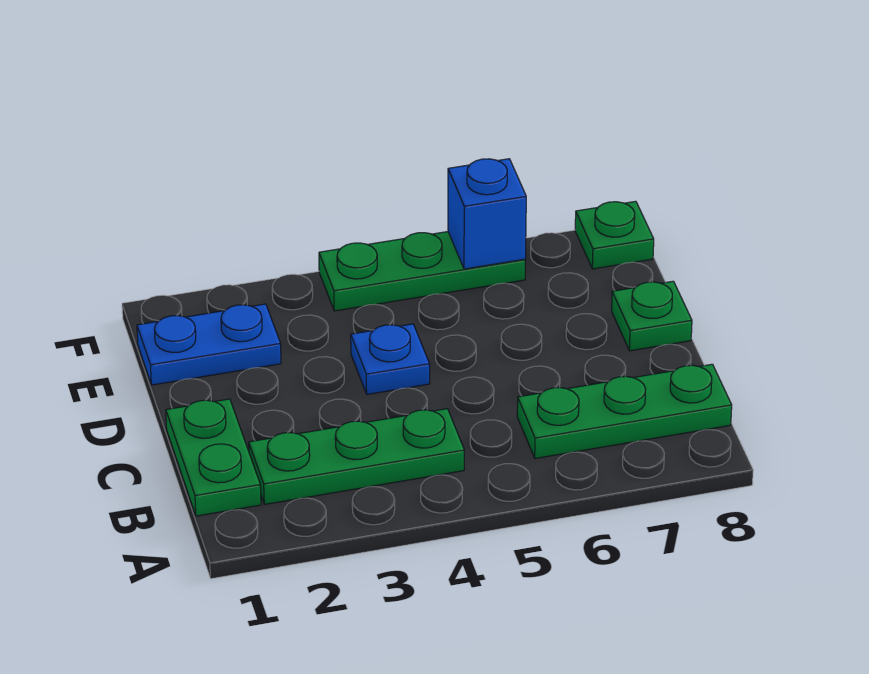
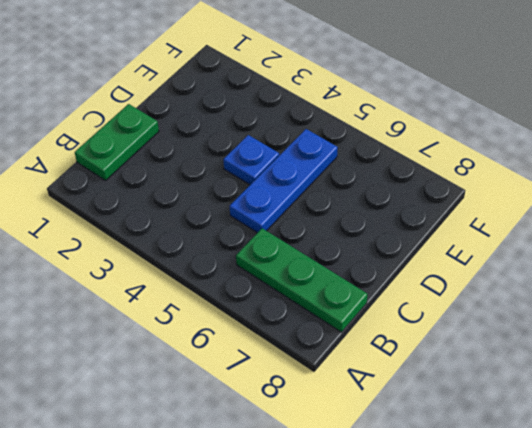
blue 1x3 plate [230,129,338,233] -> none
none -> green 1x3 plate [249,409,464,504]
none -> green 1x1 plate [612,281,692,351]

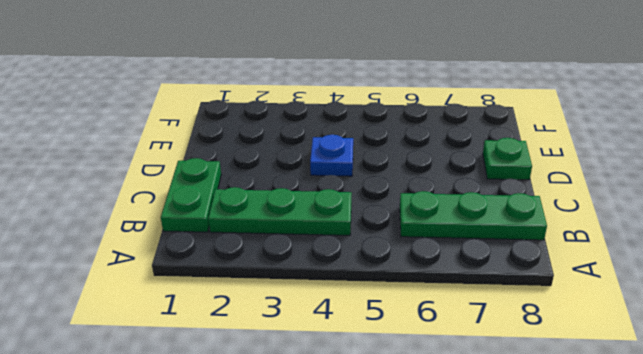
none -> blue 1x2 plate [137,304,281,385]
none -> green 1x3 plate [319,232,525,311]

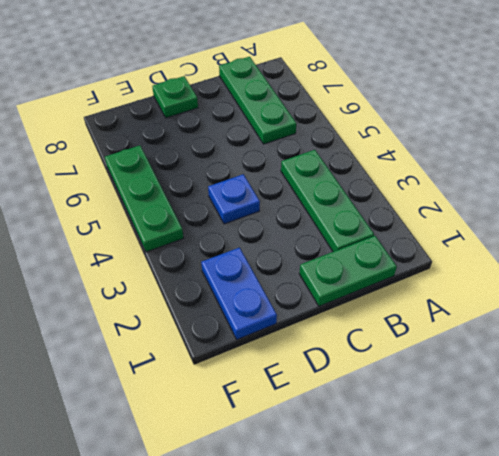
none -> green 1x1 plate [575,201,654,269]
none -> blue 1x1 brick [448,159,526,269]

